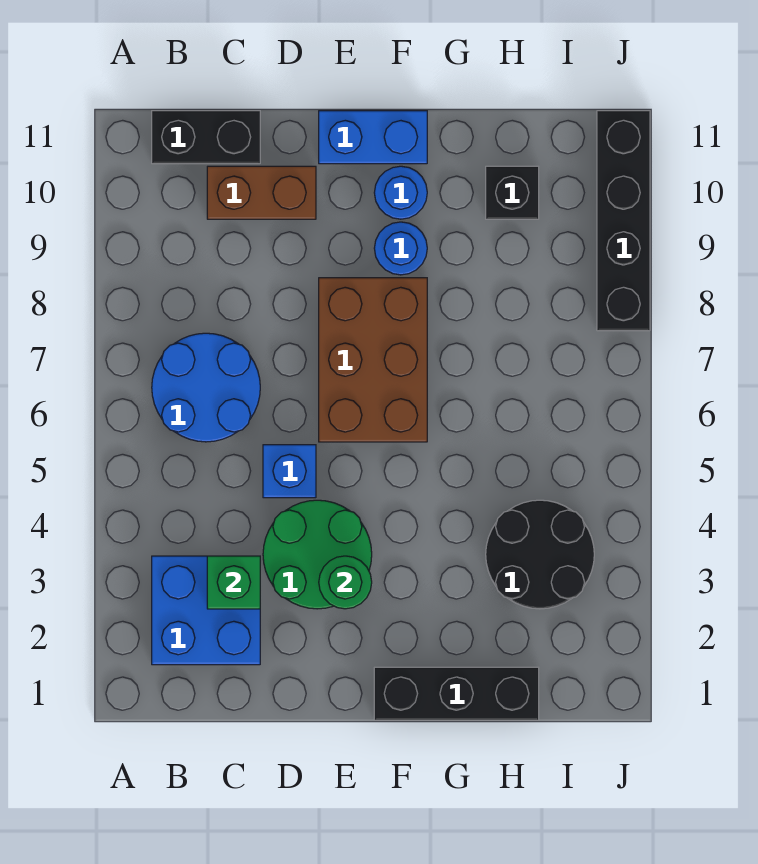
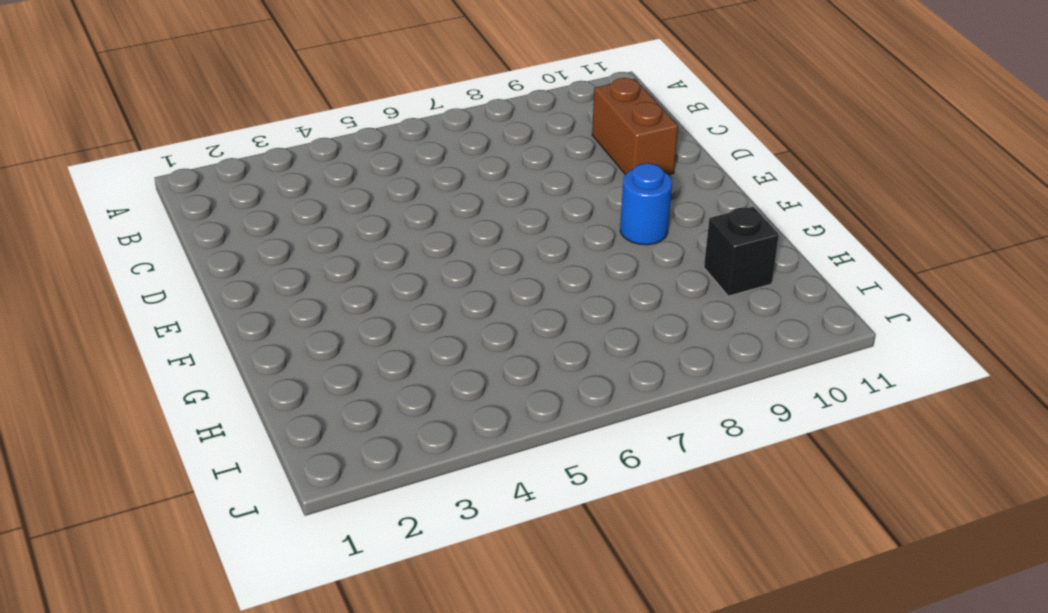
none -> blue 2x2 brick [152,556,260,665]
none -> blue 2x2 round brick [152,333,260,442]
none -> black 1x2 brick [152,111,260,164]

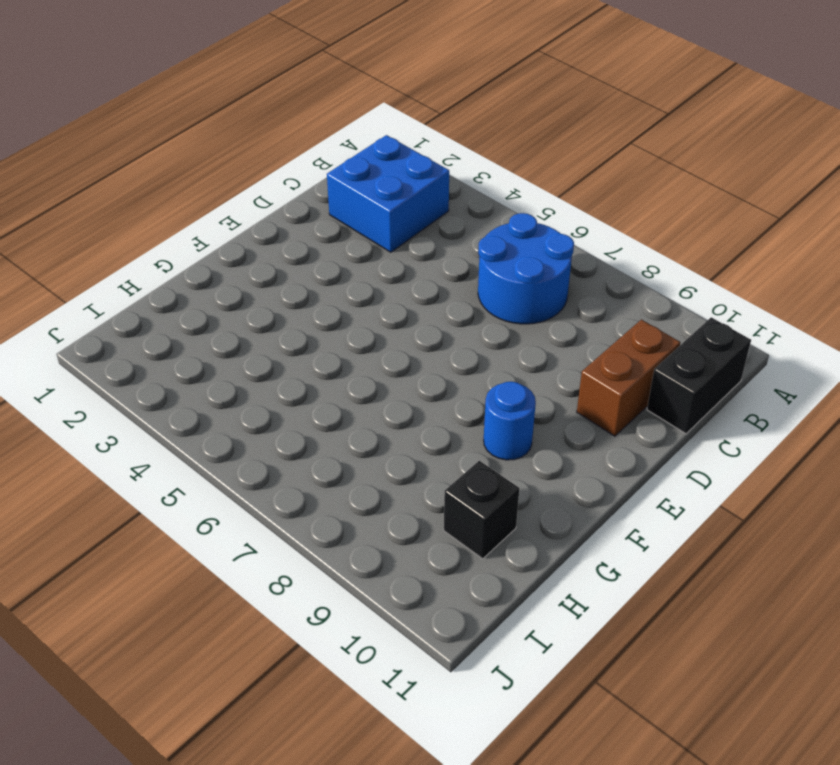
none -> green 2x2 round brick [263,500,372,609]
none -> blue 1x1 brick [263,445,316,498]
none -> brown 2x3 brick [319,278,427,442]

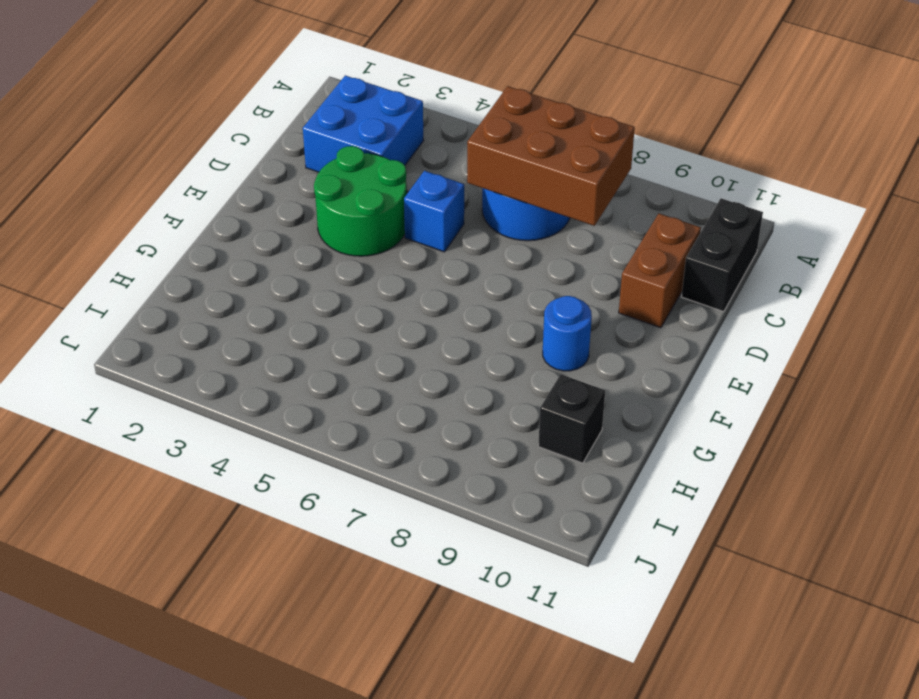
brown 2x3 brick [467,86,635,226] -> brown 2x3 brick moved to [319,278,427,442]
none -> blue 1x2 brick [319,111,427,164]
none -> black 1x3 brick [374,667,539,720]
none -> blue 1x1 round brick [374,166,427,219]

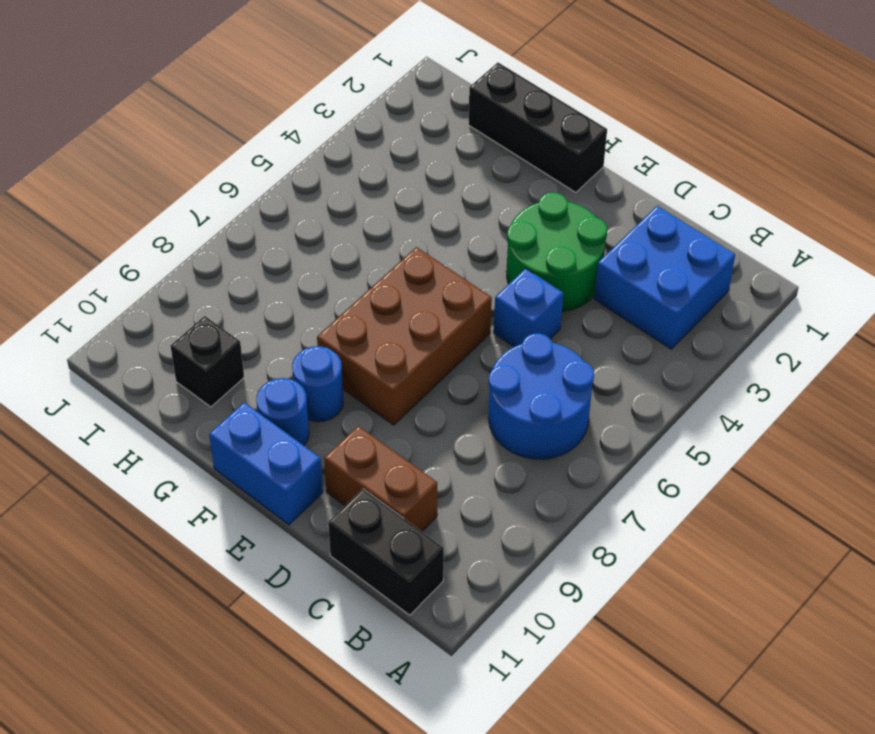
none -> black 2x2 round brick [486,500,594,609]
none -> black 1x4 brick [597,111,650,331]
none -> green 1x1 brick [207,556,260,609]

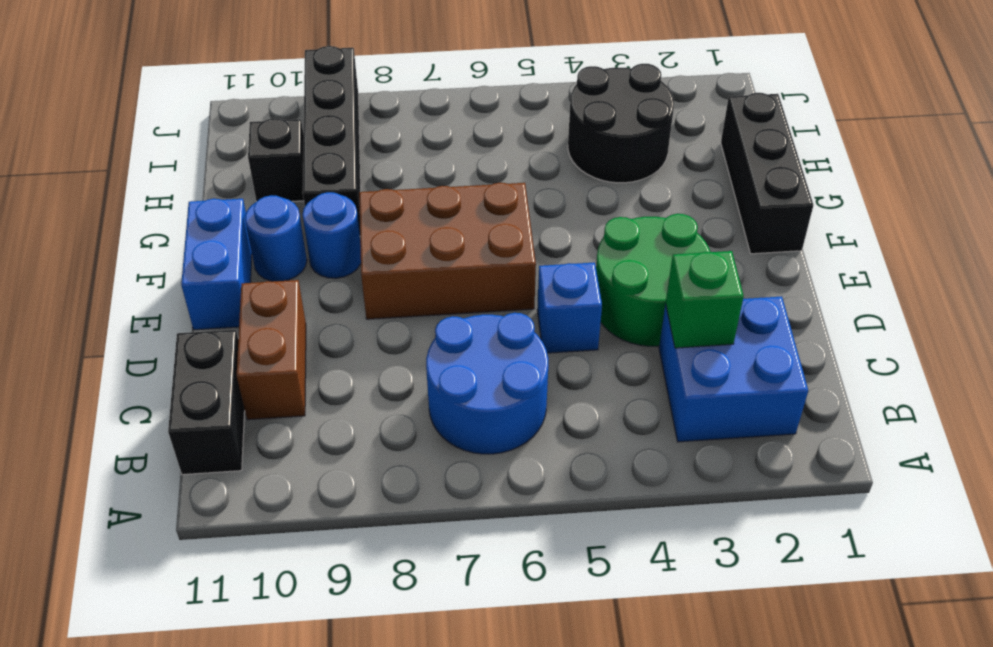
black 1x4 brick [303,46,361,234] -> black 1x4 brick turned to [597,111,650,331]
none -> green 1x1 round brick [319,556,372,609]

